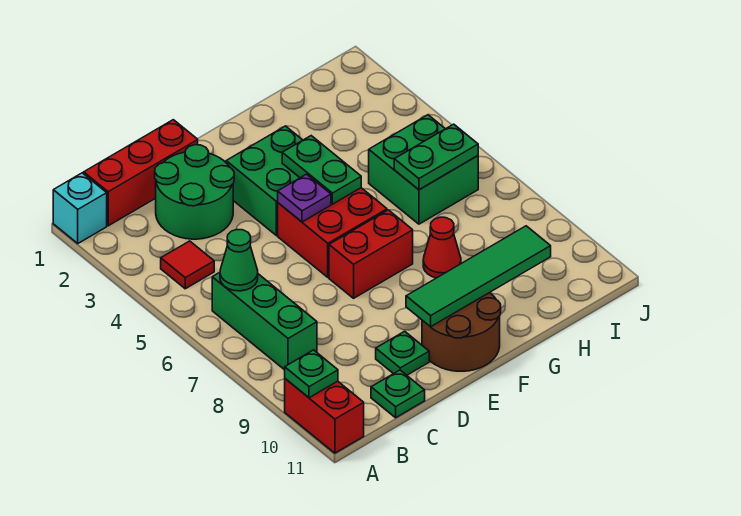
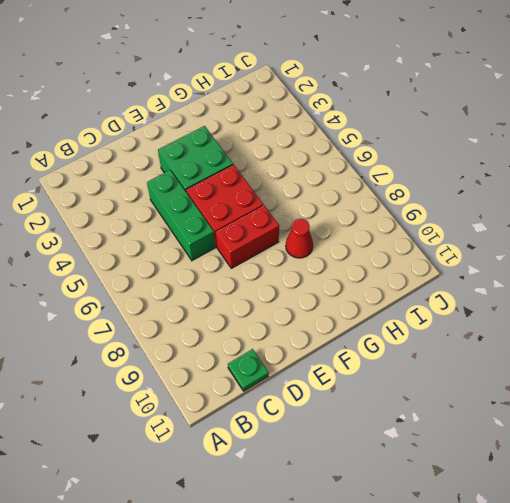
green 1x3 brick [147,170,215,260] -> green 1x3 brick moved to [212,272,317,370]
none -> cyan 1x1 brick [53,173,107,243]
none -> red 1x2 brick [285,379,364,453]
none -> red 1x3 brick [84,120,198,226]

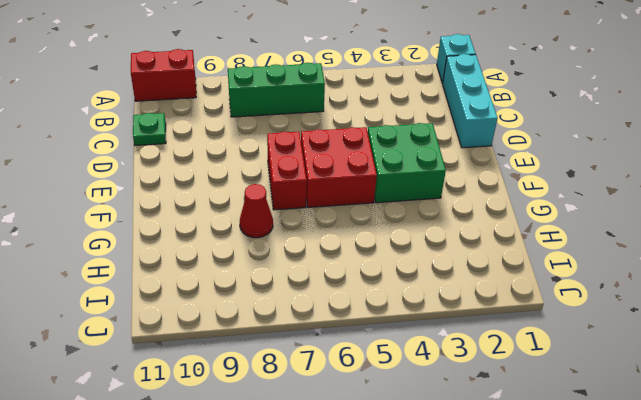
cyan 1x3 brick [443,54,498,148] -> red 1x3 brick [84,120,198,226]
none -> red 1x1 tile [161,241,214,289]
none -> green 2x2 round brick [155,145,234,239]
none -> green 1x1 plate [376,331,429,375]

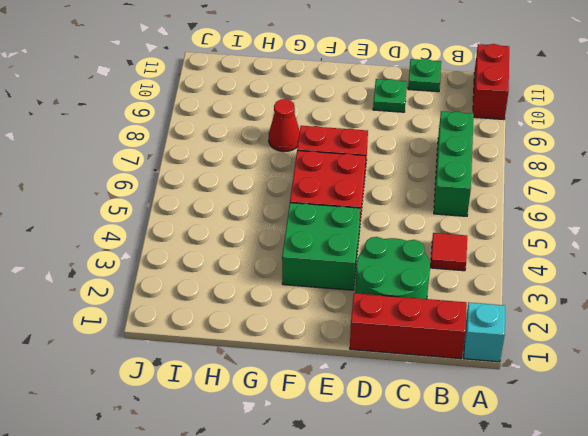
none -> brown 2x2 round brick [422,293,501,371]
none -> green 2x2 brick [369,115,478,224]
none -> green 1x1 plate [285,350,338,398]

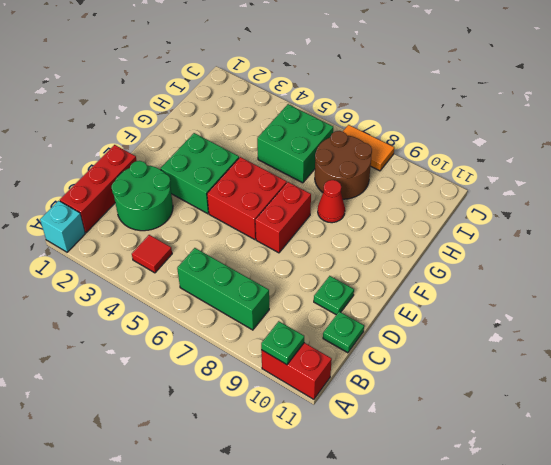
brown 2x2 round brick [315,131,372,199] -> brown 2x2 round brick moved to [422,293,501,371]
orange 1x2 tile [343,125,394,171] -> none
none -> green 1x1 cone [220,230,258,291]
none -> purple 1x1 plate [278,174,331,222]
none -> green 1x4 tile [406,226,551,327]

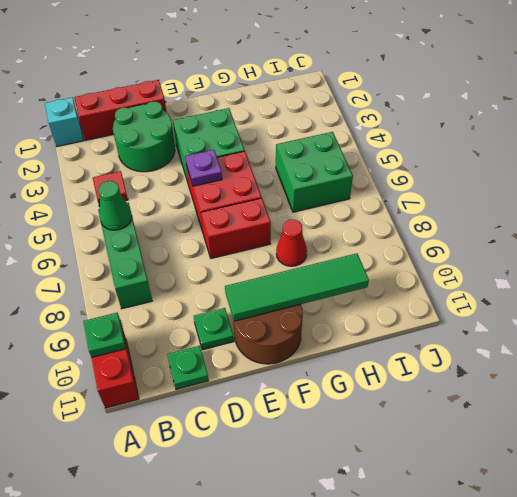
none -> green 1x2 plate [282,136,361,204]
none -> green 1x2 plate [394,124,478,190]

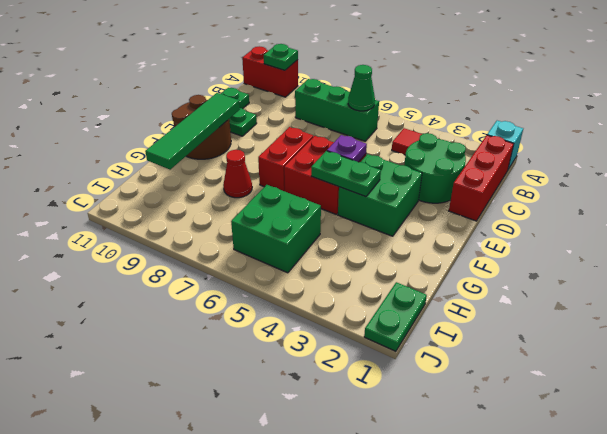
green 1x2 plate [364,282,427,351] -> green 1x2 plate moved to [394,124,478,190]

